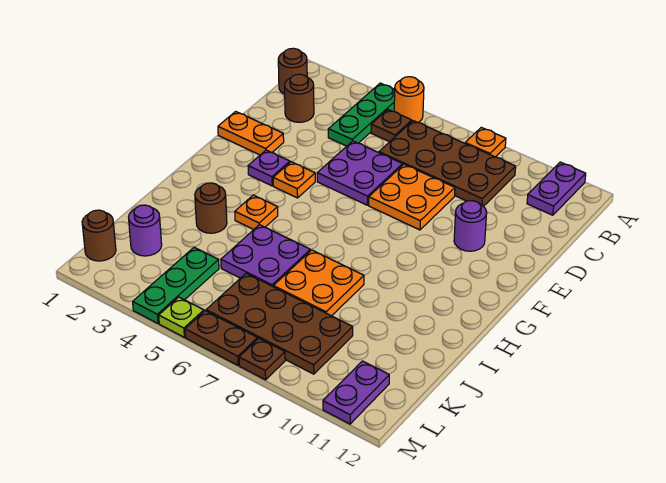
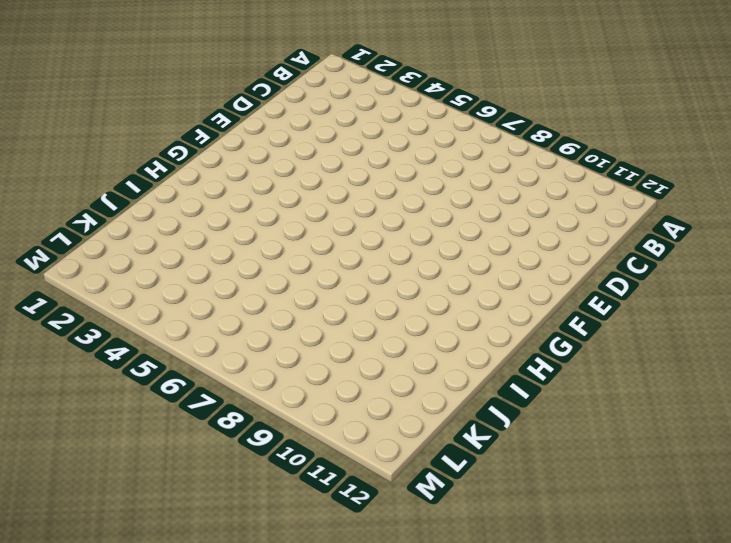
none -> green 1x3 plate [328,83,395,146]
none -> orange 1x1 round brick [394,77,424,123]
none -> orange 1x1 plate [465,128,506,157]

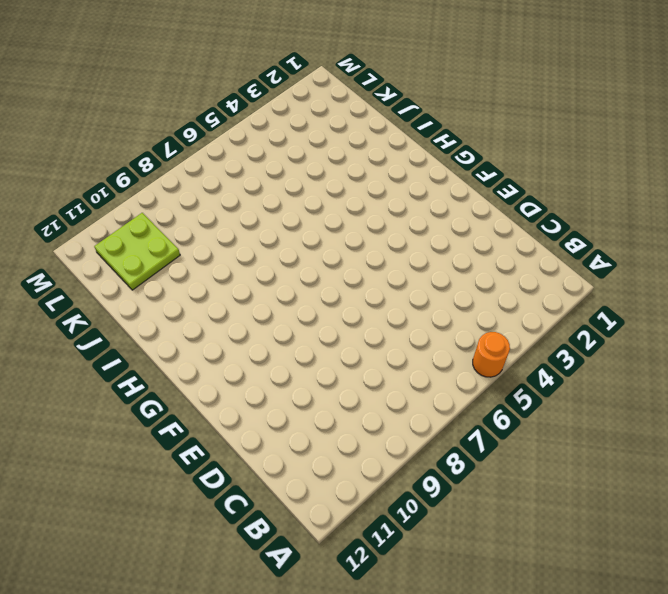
lime 2x2 plate [94,213,180,290] -> purple 1x2 plate [323,361,389,424]
none -> green 1x3 plate [328,83,395,146]
none -> orange 1x1 plate [465,128,506,157]
none -> purple 1x2 plate [527,162,586,215]

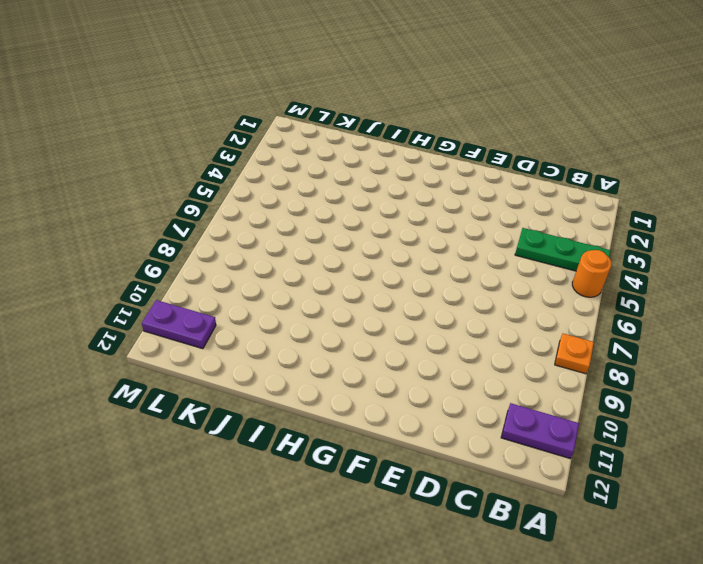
none -> brown 1x1 round brick [278,48,307,94]
none -> brown 1x1 plate [371,110,412,142]
none -> brown 2x4 plate [379,121,516,206]

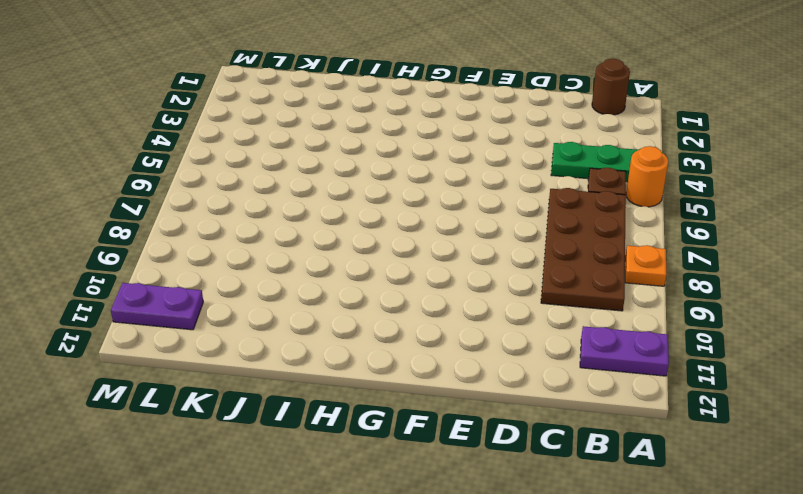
none -> brown 1x1 round brick [285,74,314,122]
none -> purple 2x2 plate [317,141,403,205]
none -> orange 2x2 plate [369,164,455,230]

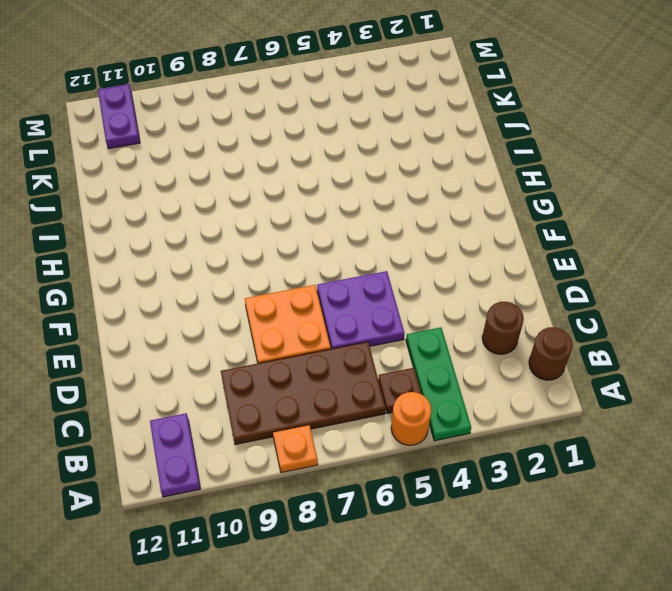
none -> orange 1x2 plate [218,112,284,155]
none -> purple 1x1 round brick [454,201,487,251]
none -> purple 1x1 plate [248,150,290,186]

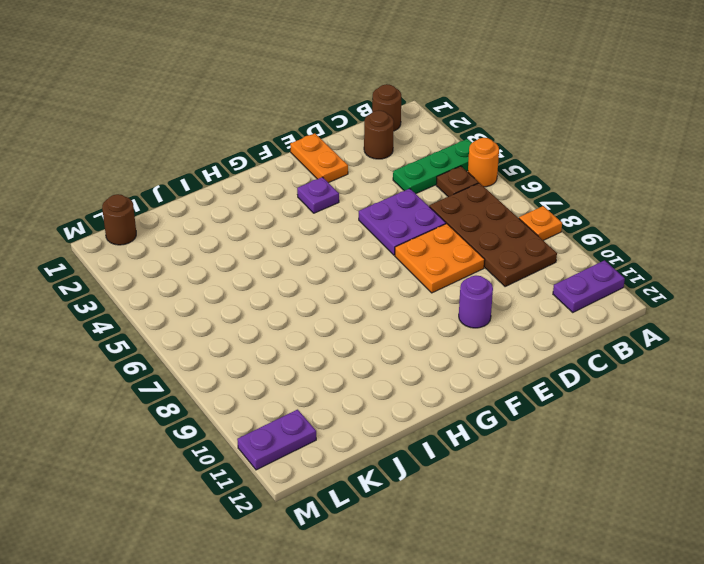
none -> orange 1x1 plate [273,162,315,198]
none -> orange 1x1 plate [235,195,278,230]
none -> brown 1x1 round brick [195,183,227,233]

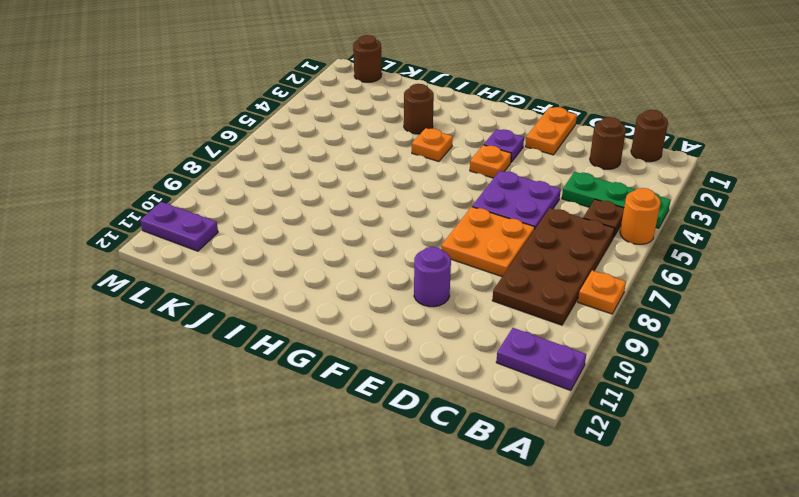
none -> purple 2x2 plate [221,225,310,286]
none -> orange 2x2 plate [273,250,364,316]
none -> purple 1x1 round brick [129,205,162,256]

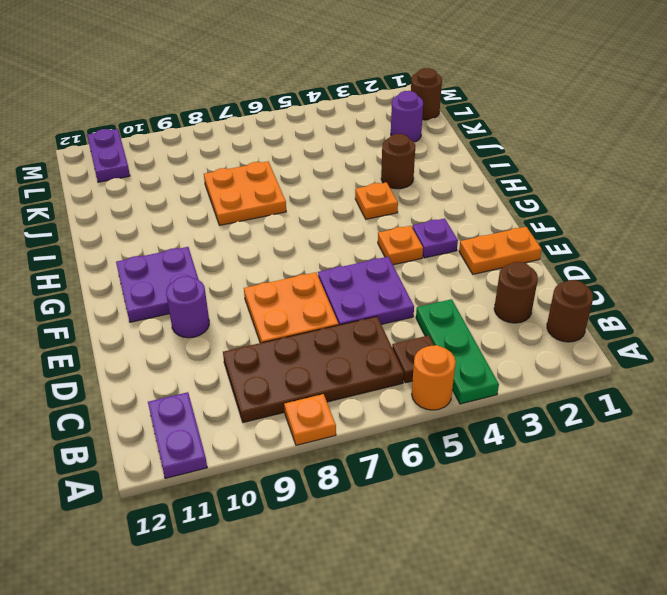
purple 2x2 plate [116,247,198,322] -> purple 2x2 plate moved to [221,225,310,286]
none -> green 1x3 plate [133,247,219,323]
none -> brown 2x4 plate [206,273,353,374]
none -> lime 1x1 plate [159,297,204,337]

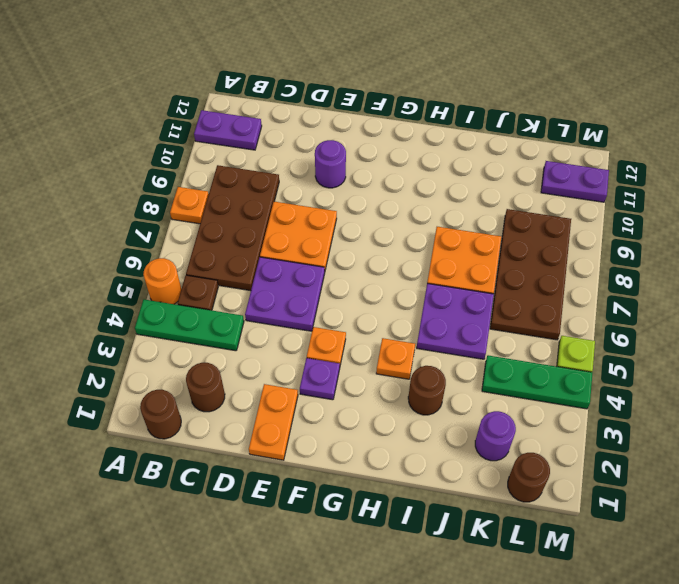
none -> brown 1x2 plate [185,311,258,365]
none -> brown 1x1 plate [239,339,285,380]

